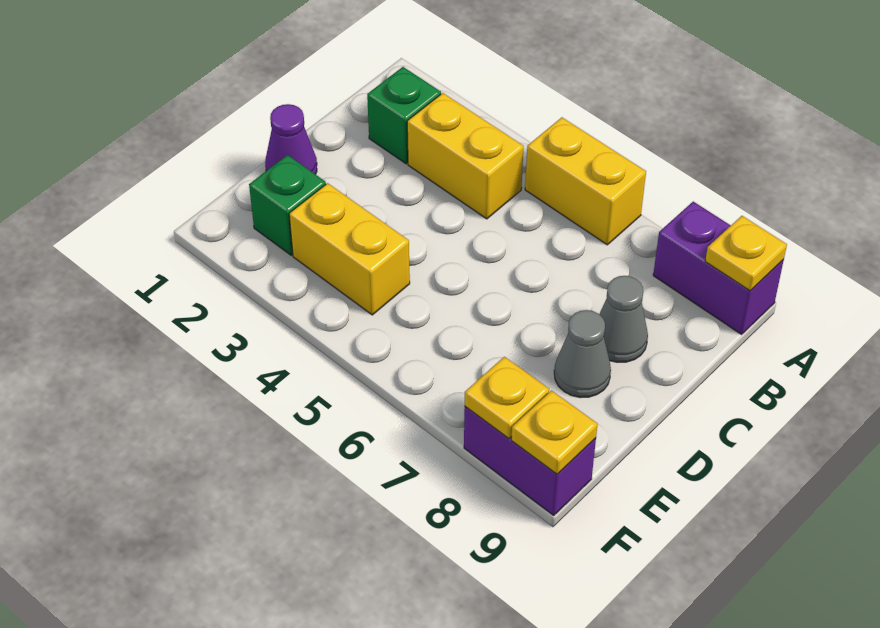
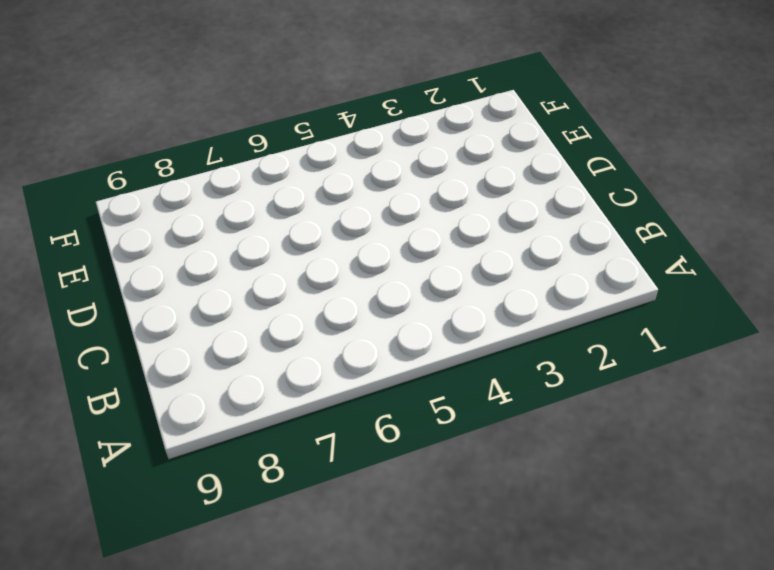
none -> yellow 1x2 brick [525,117,646,245]
none -> purple 1x2 brick [653,202,784,334]
none -> green 1x1 brick [367,67,441,164]

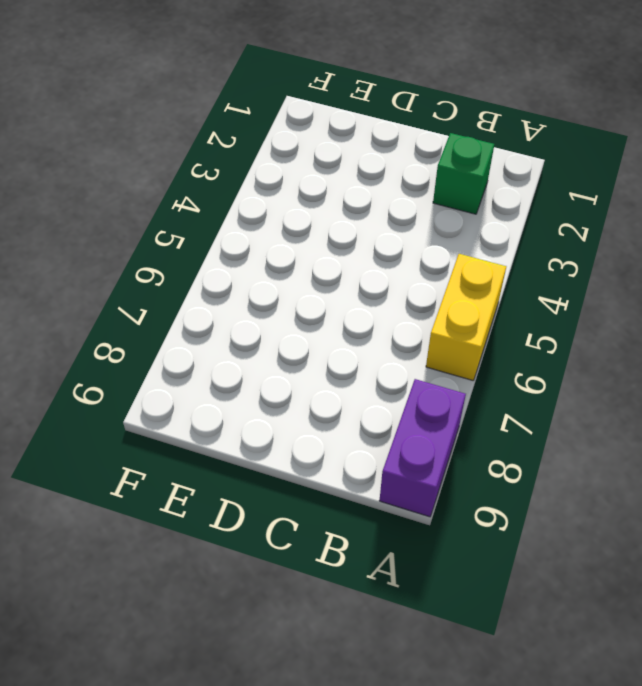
none -> yellow 1x2 brick [407,93,524,219]
none -> grey 1x1 cone [599,276,648,362]
none -> purple 1x1 cone [265,104,317,174]

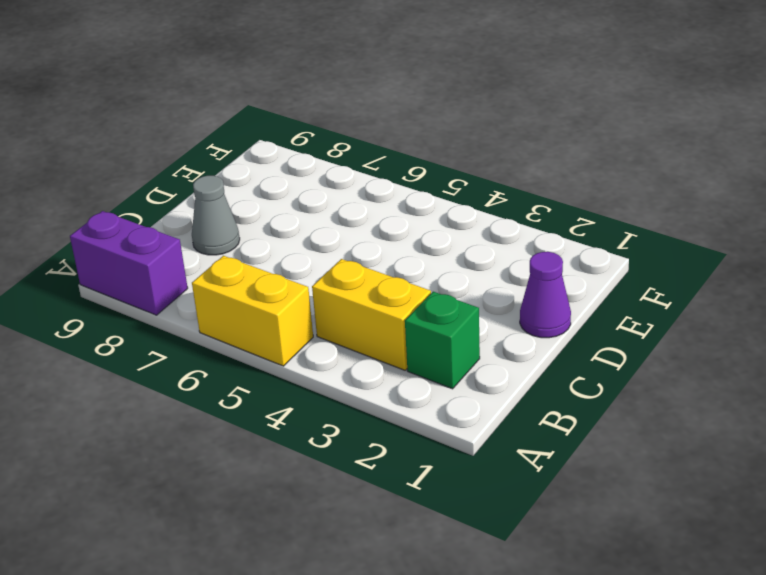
none -> grey 1x1 cone [554,310,611,398]
none -> green 1x1 brick [249,155,326,255]
none -> yellow 1x2 brick [289,183,410,315]

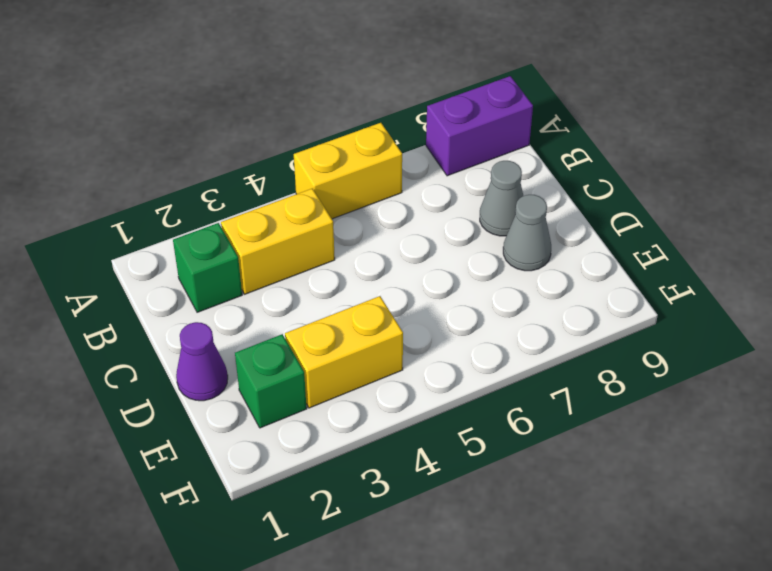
none -> purple 1x2 brick [464,407,596,515]
none -> yellow 1x1 plate [705,216,787,291]
none -> yellow 1x1 plate [465,357,549,439]

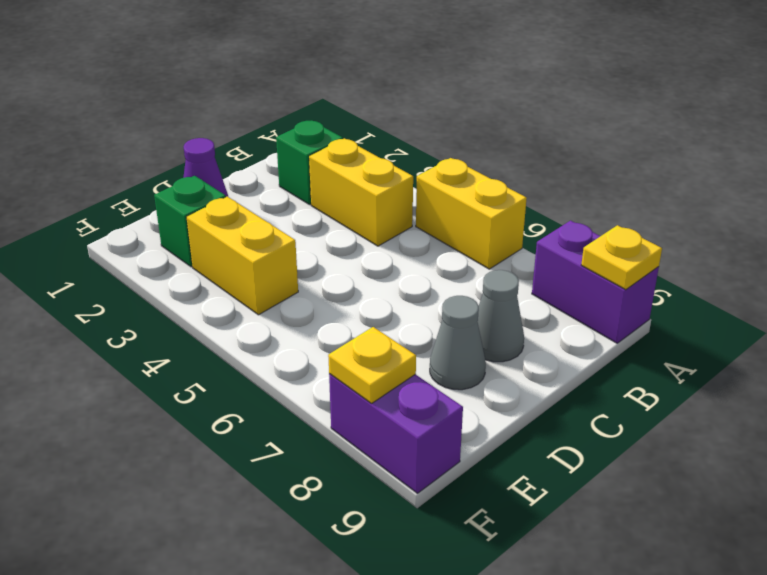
none -> yellow 1x1 plate [511,390,598,474]

